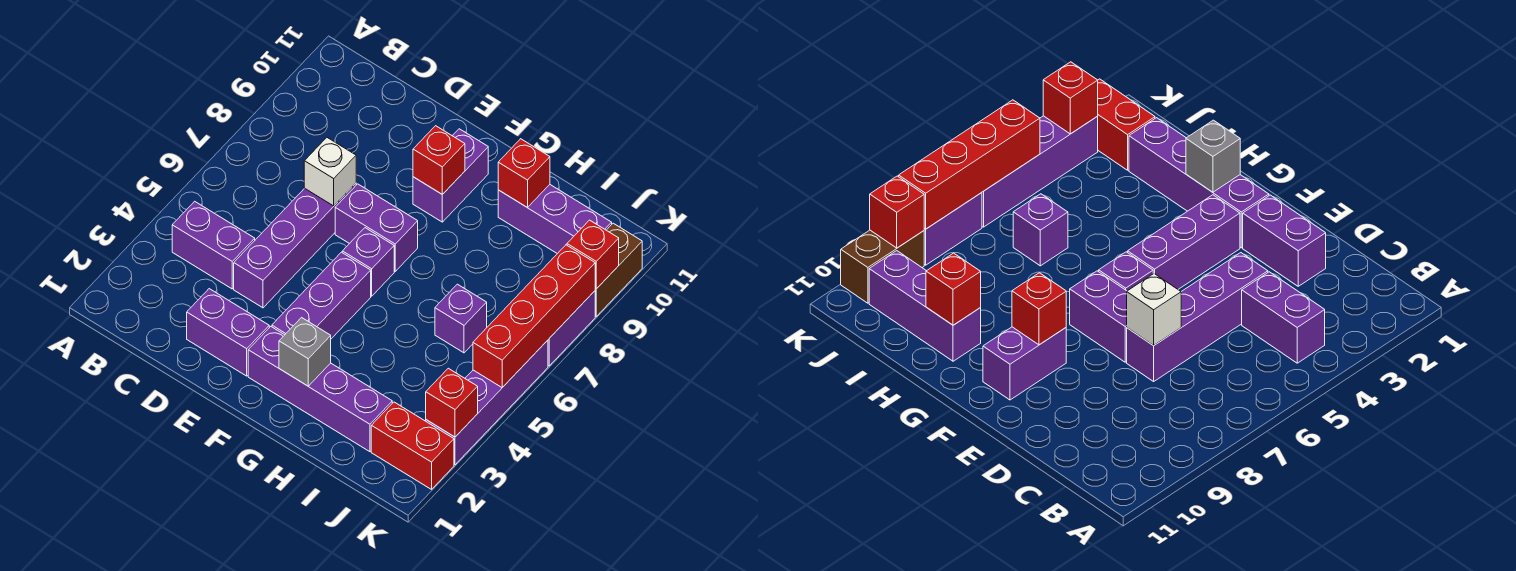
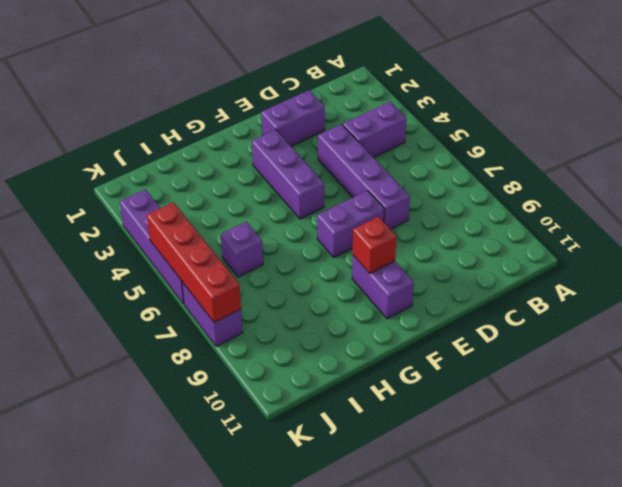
none -> purple 1x4 brick [248,326,392,452]
none -> purple 1x1 brick [342,228,394,296]
none -> purple 1x3 brick [498,185,612,254]

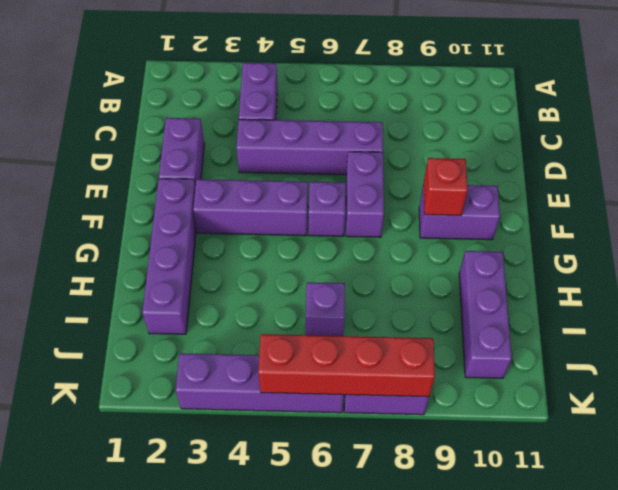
none -> red 1x2 brick [371,402,454,489]
none -> brown 1x2 brick [595,223,642,316]
none -> white 1x1 brick [304,138,356,206]

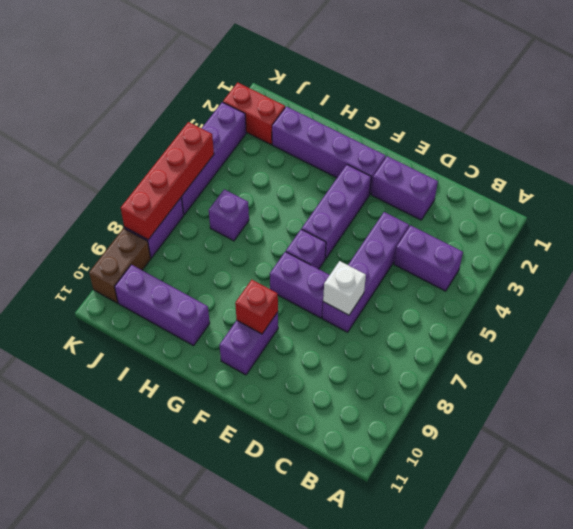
none -> grey 1x1 brick [279,318,331,386]
none -> red 1x1 brick [498,139,550,207]
none -> red 1x1 brick [426,368,478,437]

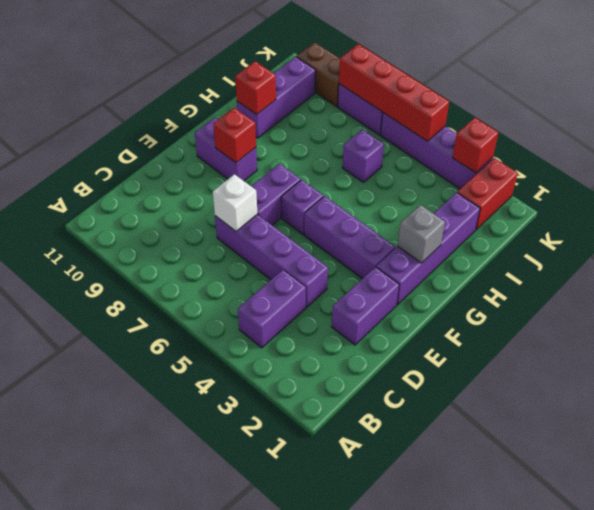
none -> red 1x1 brick [567,220,619,289]

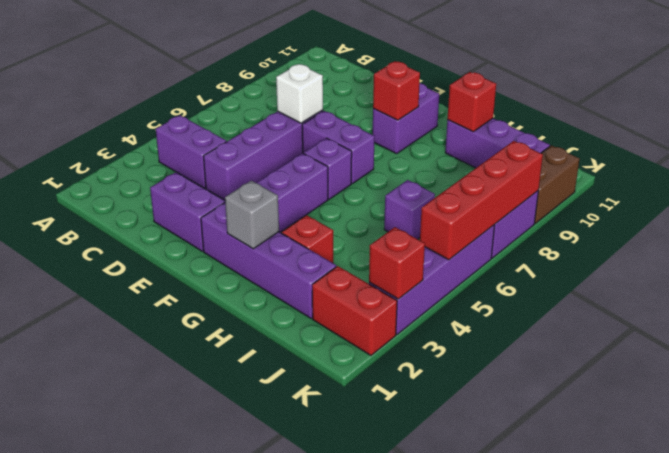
red 1x1 brick [282,215,333,263] -> red 1x1 brick moved to [567,220,619,289]

